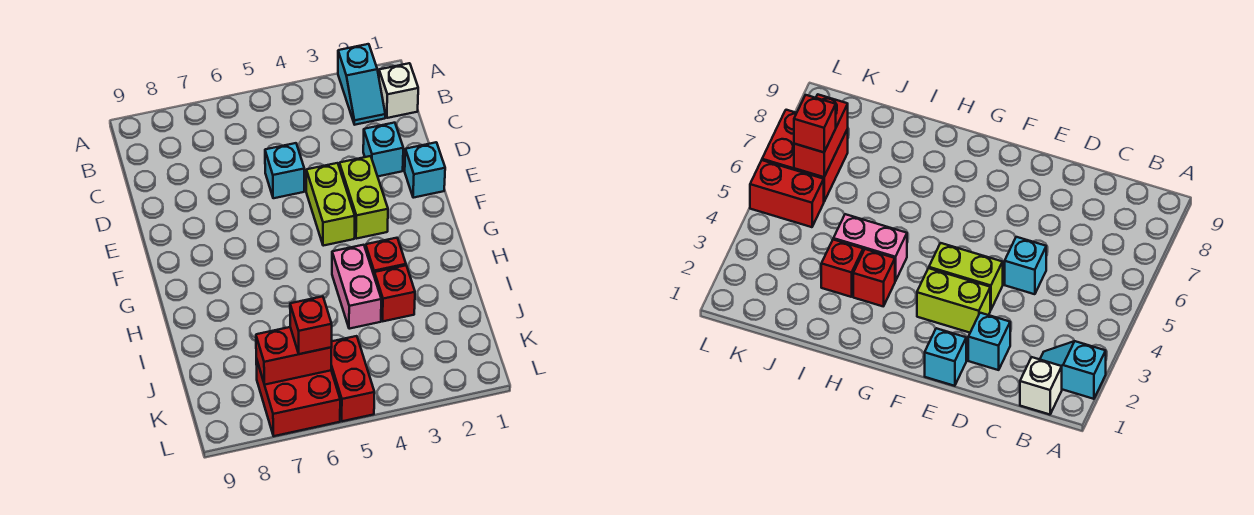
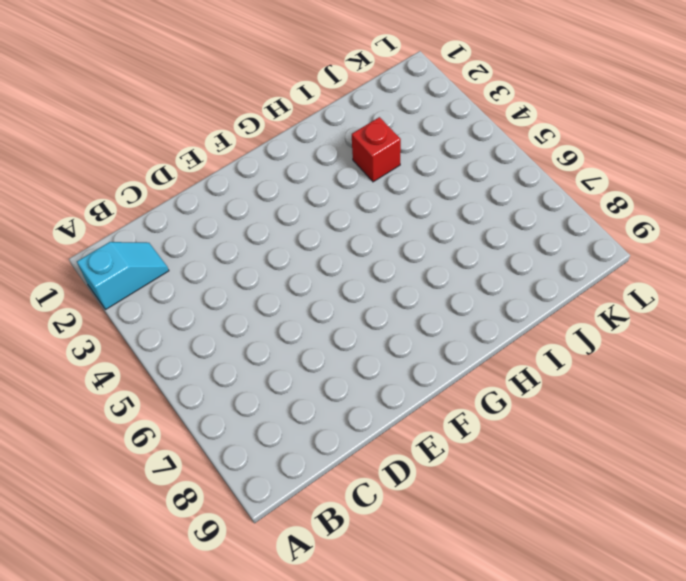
none -> white 1x1 brick [379,63,418,118]
none -> cyan 1x1 brick [363,123,403,176]
none -> cyan 1x1 brick [265,143,304,198]

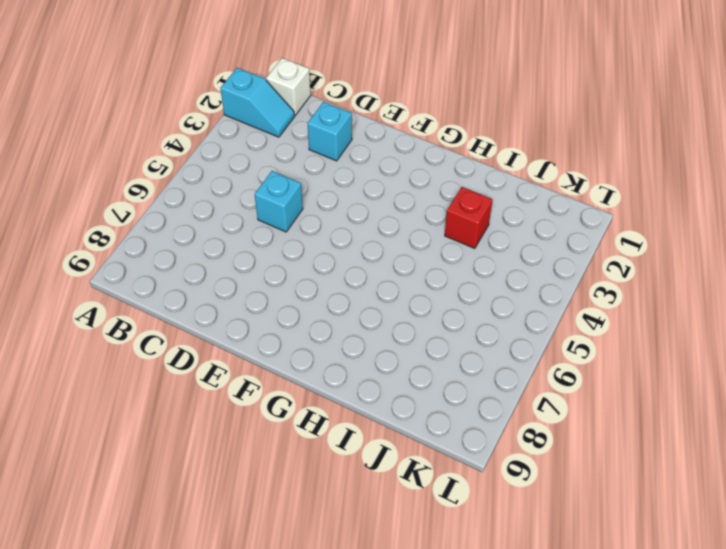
none -> cyan 1x1 brick [405,142,445,198]
none -> lime 1x2 brick [339,156,388,239]
none -> lime 1x2 brick [306,163,355,246]

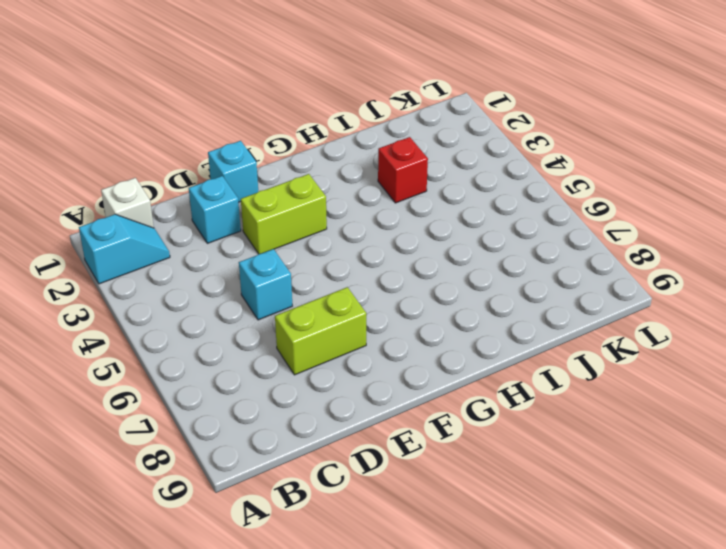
lime 1x2 brick [275,287,366,375] -> lime 1x2 brick moved to [306,163,355,246]
none -> red 1x1 brick [366,238,406,274]
none -> pink 1x2 brick [332,245,381,329]
none -> red 1x2 brick [331,336,375,421]

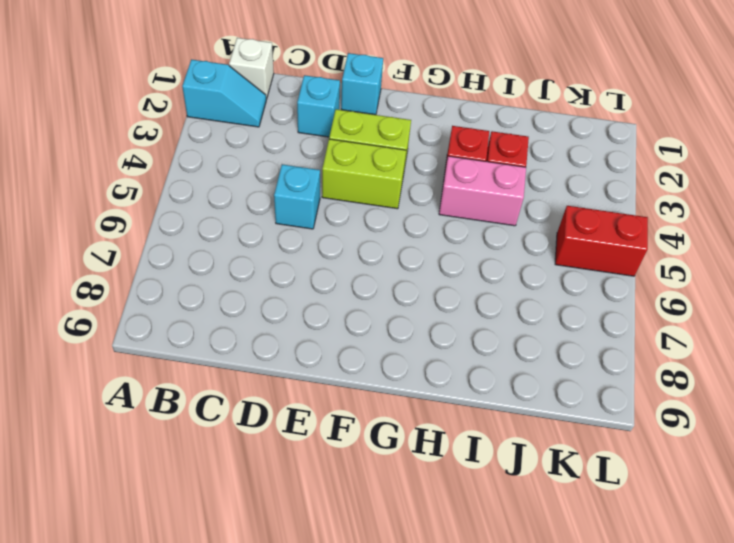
none -> red 2x2 brick [256,358,340,436]
none -> red 1x2 brick [256,327,332,385]
none -> red 1x1 brick [290,296,332,354]

